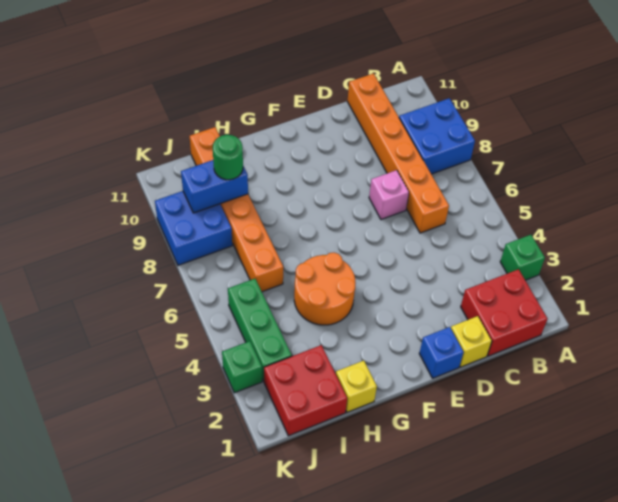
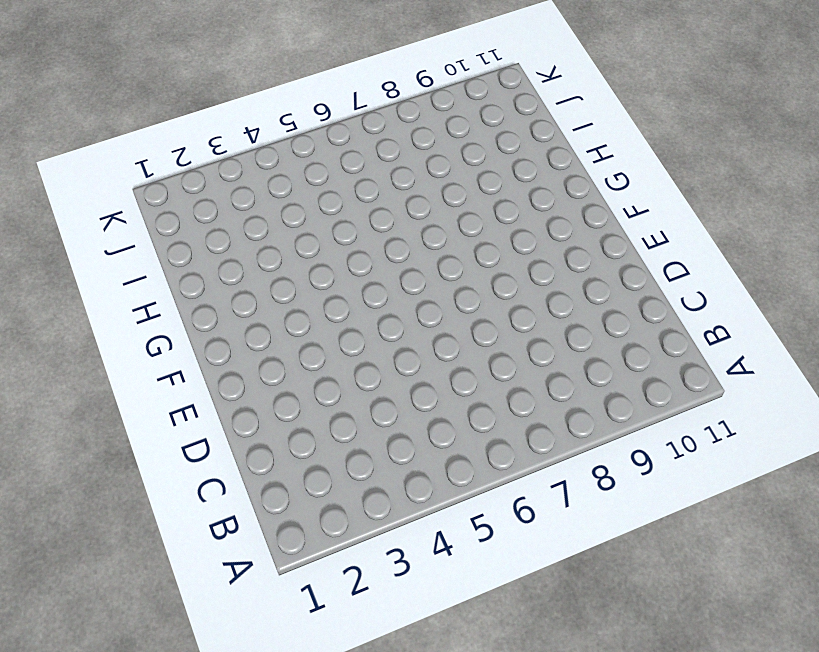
none -> green 1x1 brick [500,235,545,280]
none -> blue 2x2 brick [399,98,475,174]
none -> red 2x2 brick [461,269,548,356]

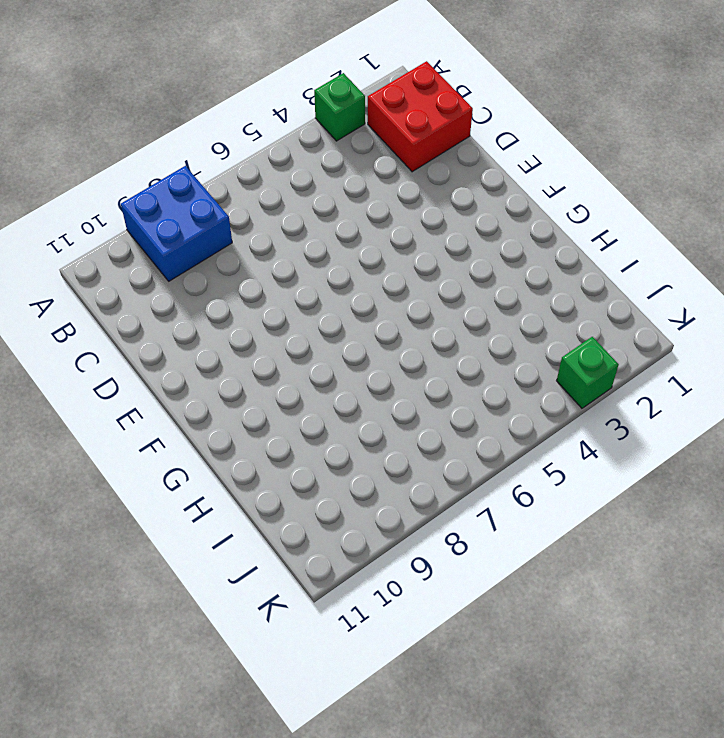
none -> orange 1x6 brick [347,74,449,233]
none -> yellow 1x1 brick [451,316,492,367]
none -> pink 1x1 brick [369,170,409,220]

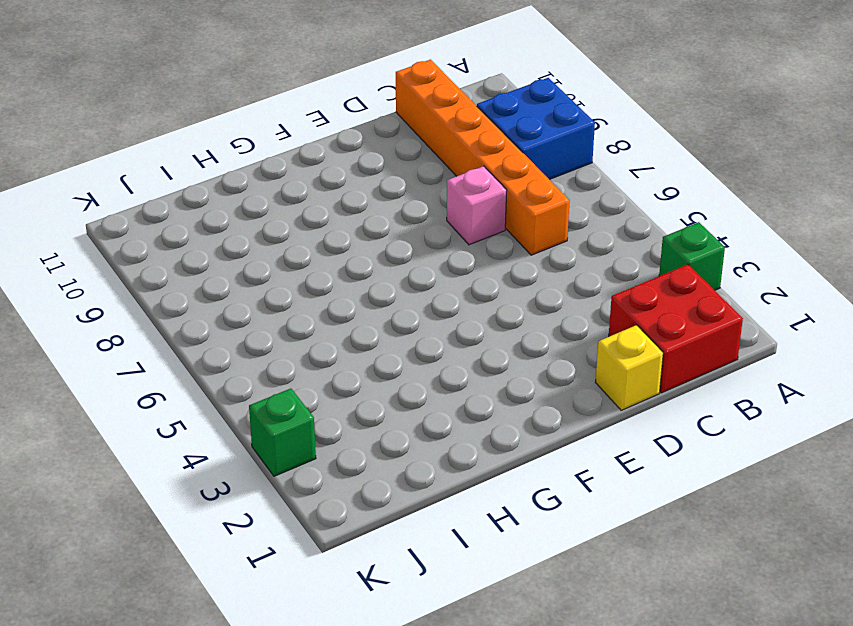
none -> blue 1x1 brick [419,327,464,378]
none -> orange 2x2 round brick [294,253,356,325]
none -> yellow 1x1 brick [336,361,377,412]

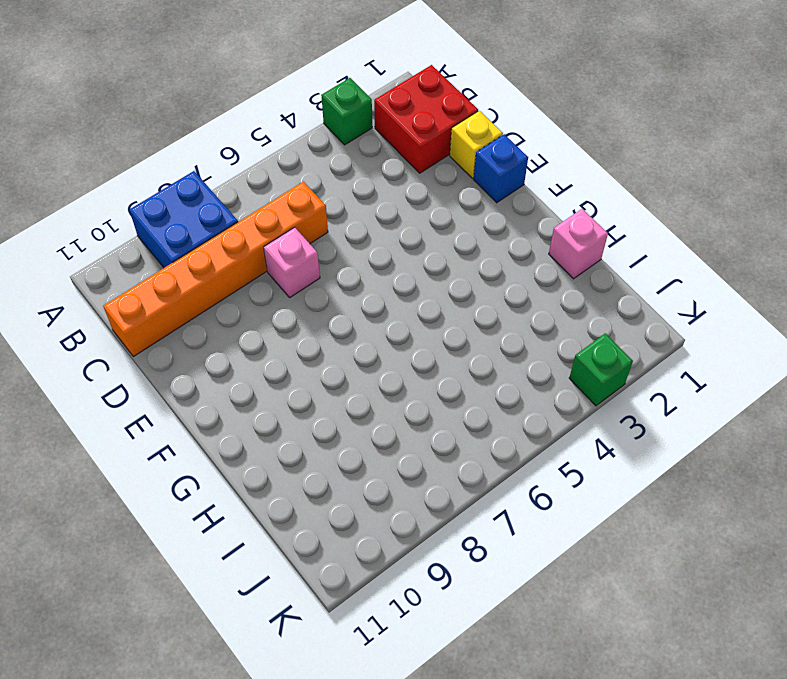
pink 1x1 brick [549,209,608,279] -> yellow 1x1 brick [336,361,377,412]
none -> orange 2x2 round brick [294,253,356,325]
none -> red 2x2 brick [264,345,347,436]
none -> orange 1x6 brick [190,127,283,292]

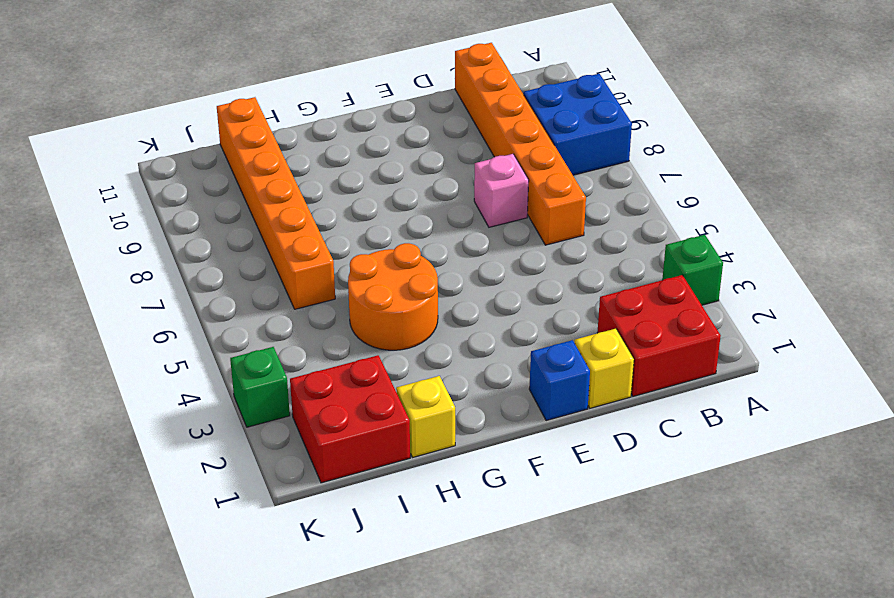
none -> green 1x3 brick [228,279,292,381]
none -> blue 2x2 brick [155,191,232,265]
none -> blue 1x2 brick [181,160,248,213]

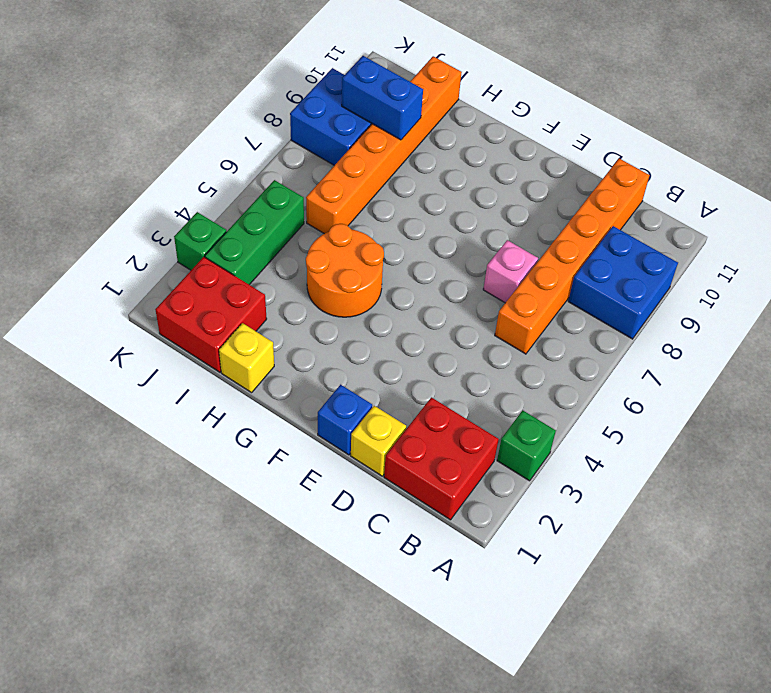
none -> green 1x1 round brick [213,135,243,180]

